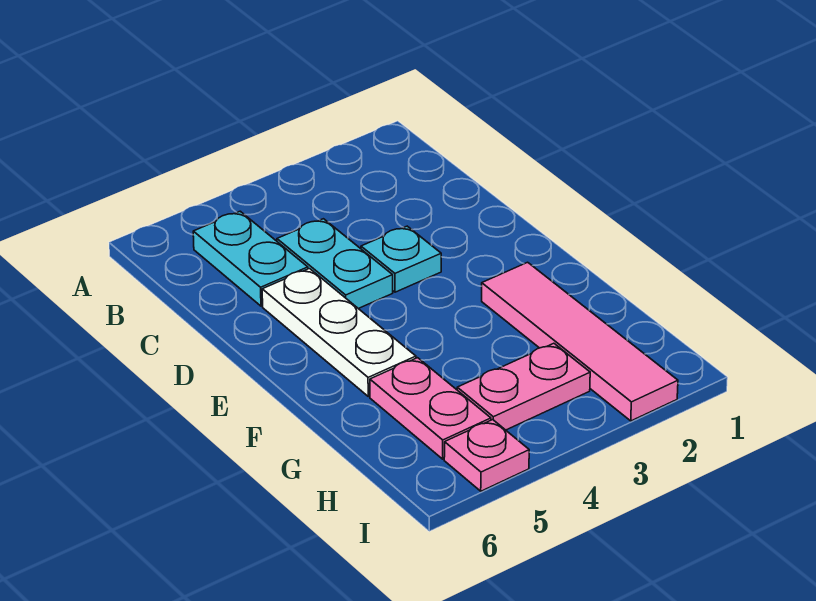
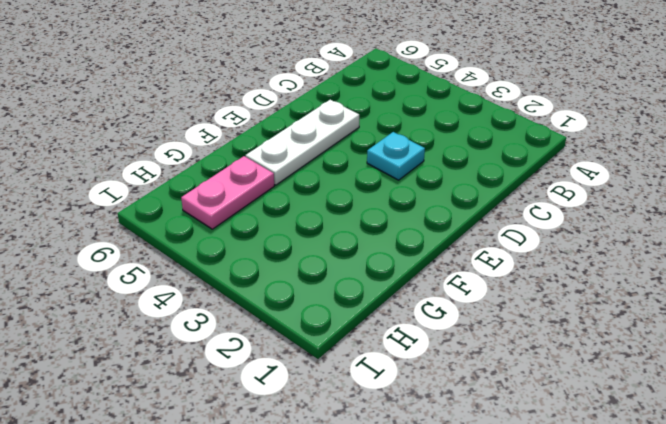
none -> cyan 1x2 plate [193,211,308,306]
none -> cyan 1x2 plate [277,219,393,309]

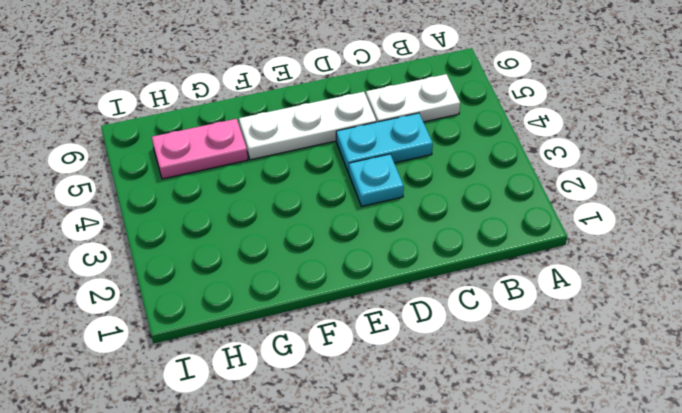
white 1x2 plate [366,74,460,122] -> cyan 1x2 plate [193,211,308,306]
none -> pink 1x4 tile [482,262,678,421]
none -> pink 1x2 plate [457,343,590,430]

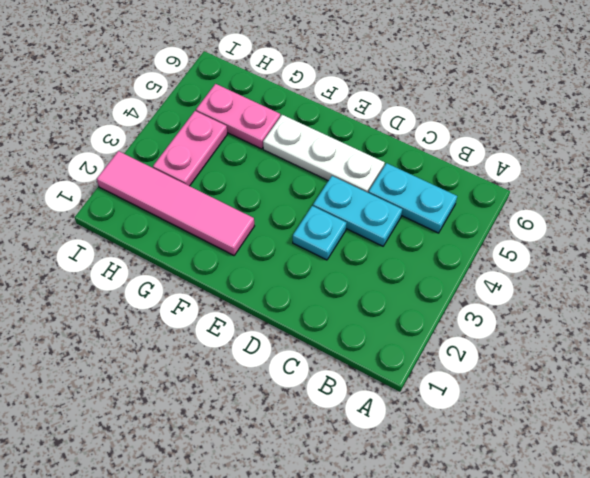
none -> pink 1x1 plate [444,420,529,491]

